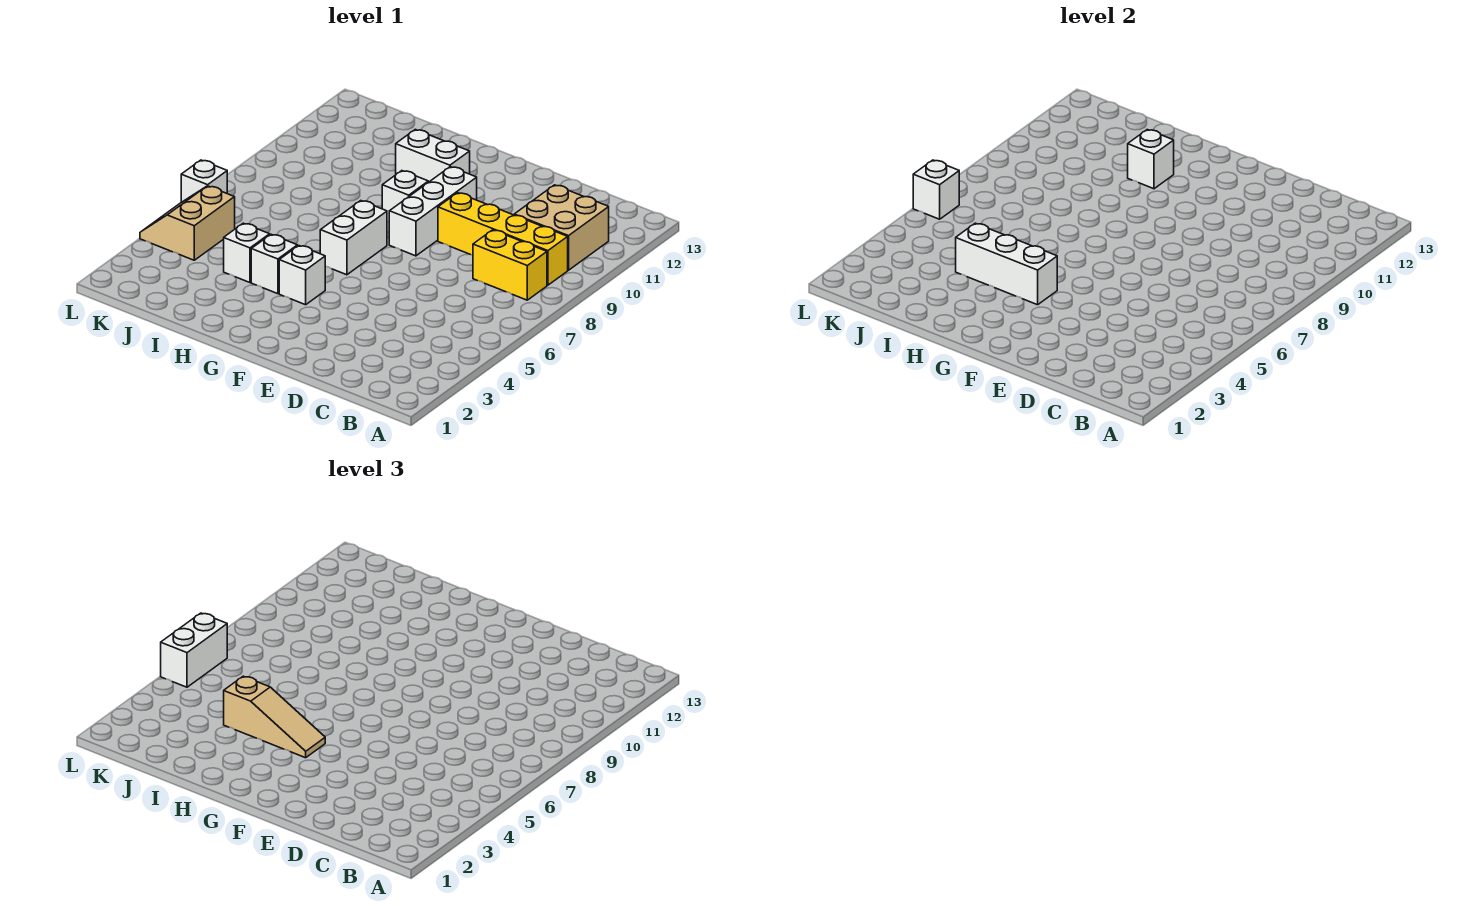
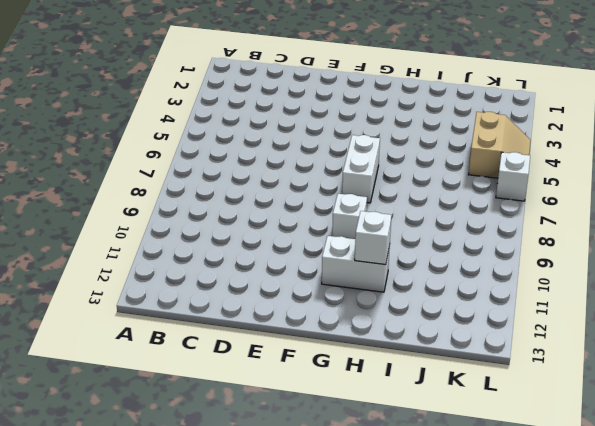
none -> yellow 1x2 brick [473,230,547,300]
none -> yellow 1x4 brick [438,193,568,285]
none -> tan 2x2 brick [514,185,609,270]

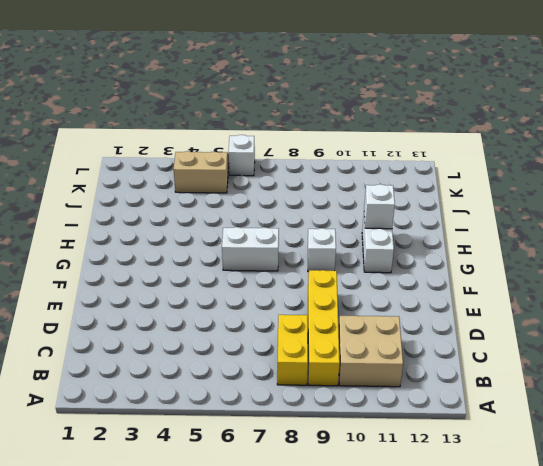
none -> white 1x3 brick [389,167,477,256]
none -> white 1x1 brick [279,246,325,305]
none -> white 1x1 brick [251,234,297,294]

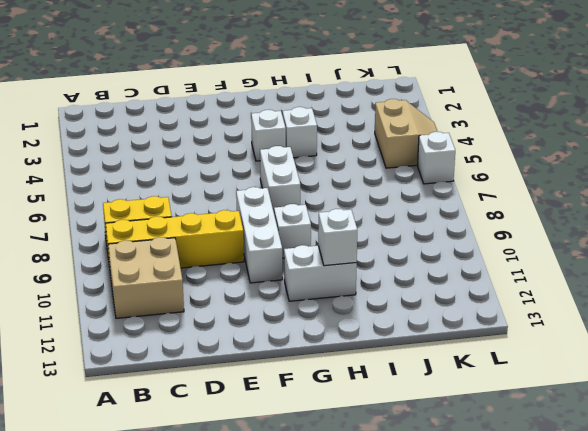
none -> white 1x1 brick [224,223,270,282]
none -> white 1x3 brick [956,223,1057,305]
none -> white 1x1 brick [913,160,959,219]

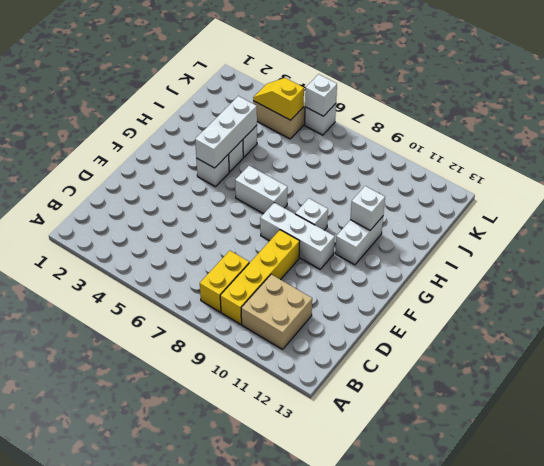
yellow 1x2 slope [253,78,304,120] -> none
none -> tan 1x3 slope [224,676,325,758]
none -> white 1x2 brick [161,613,227,687]

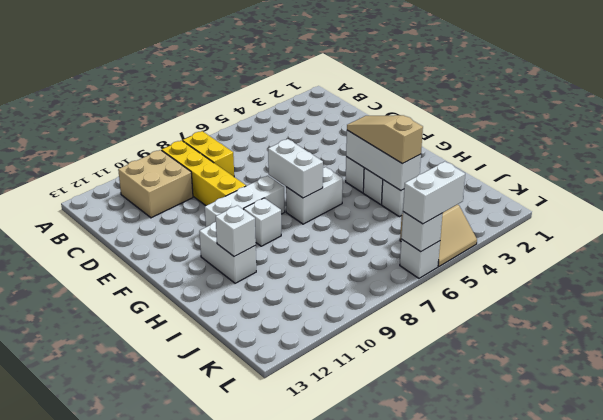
white 1x2 brick [268,139,323,198] -> none

